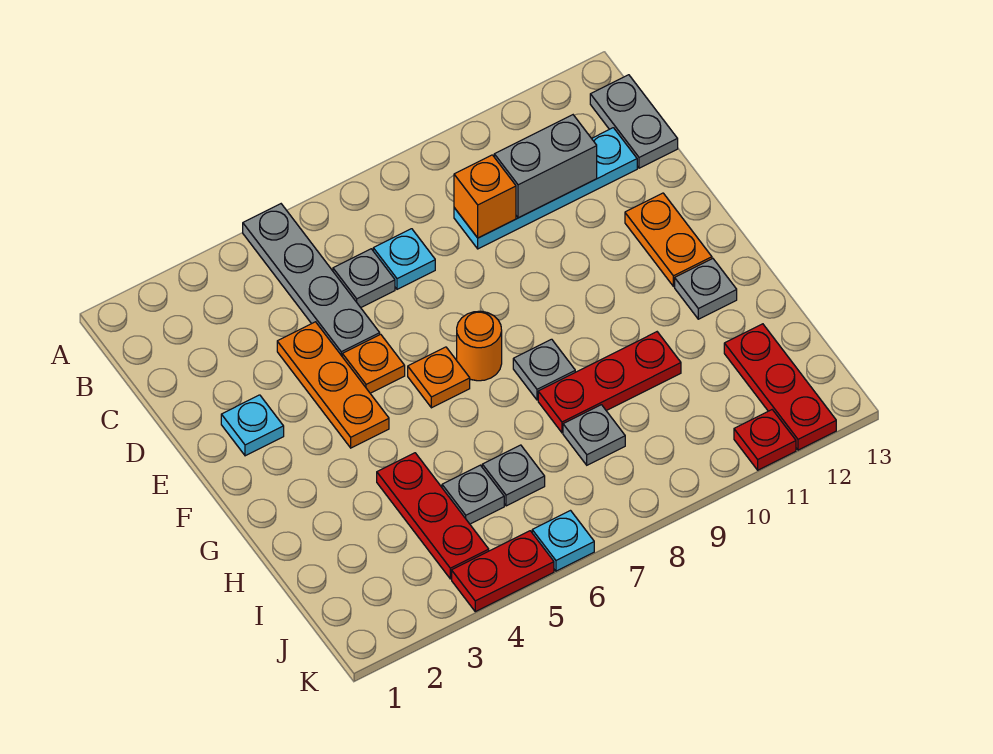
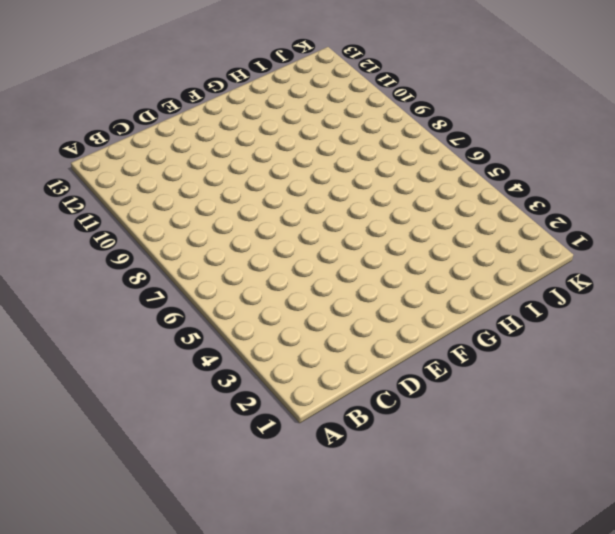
none -> grey 1x4 plate [243,204,380,356]
none -> grey 1x2 plate [590,75,678,168]
none -> grey 1x1 plate [333,249,395,308]

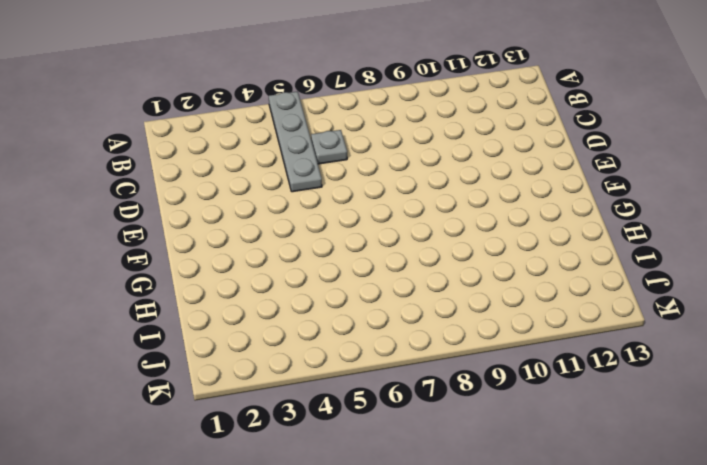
none -> grey 1x2 plate [590,75,678,168]
none -> cyan 1x1 plate [373,229,435,289]
none -> cyan 1x4 plate [454,128,637,249]

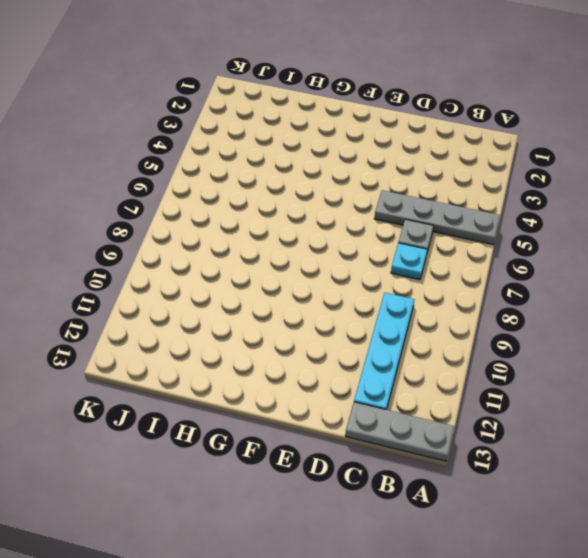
grey 1x3 plate [345,402,454,461] -> grey 1x2 plate [590,75,678,168]
none -> orange 1x3 plate [277,322,389,448]
none -> cyan 1x1 plate [221,395,284,456]
none -> orange 1x1 plate [342,334,405,393]

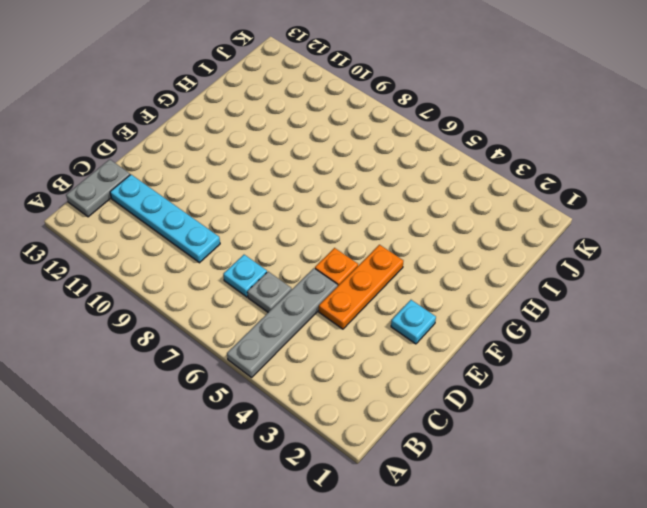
none -> orange 1x2 plate [625,193,712,287]
none -> orange 1x1 plate [408,347,470,408]
none -> orange 1x1 round brick [457,311,502,381]

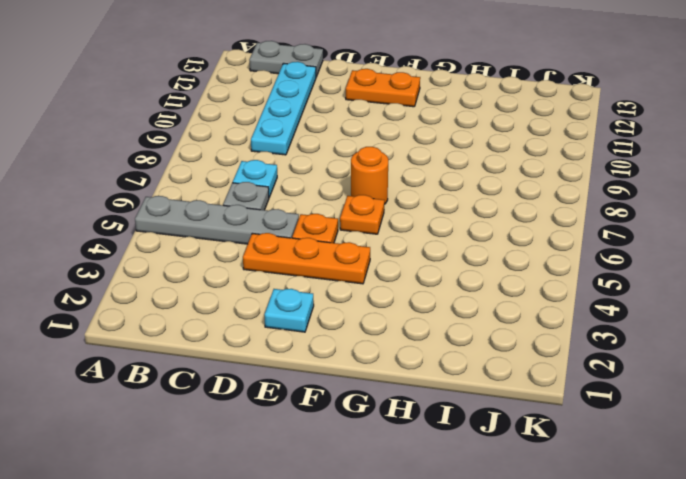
none -> grey 1x1 plate [513,339,575,400]
none -> grey 1x1 plate [675,259,737,319]
none -> red 1x3 plate [377,453,489,579]

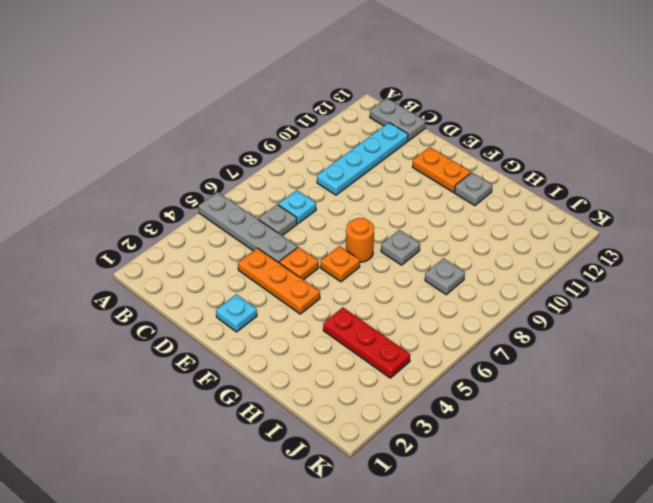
none -> red 1x3 plate [538,332,681,433]
none -> grey 1x1 plate [442,465,504,524]
none -> grey 1x1 plate [482,445,545,506]

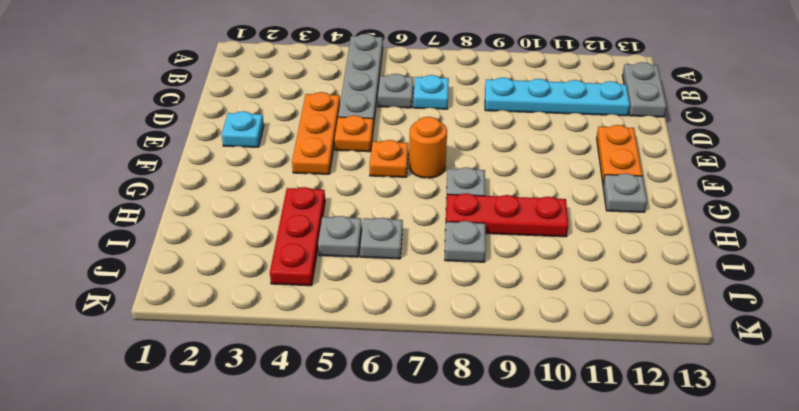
none -> red 1x3 plate [724,324,836,450]
none -> red 1x2 plate [452,531,554,612]
none -> cyan 1x1 plate [532,511,594,571]

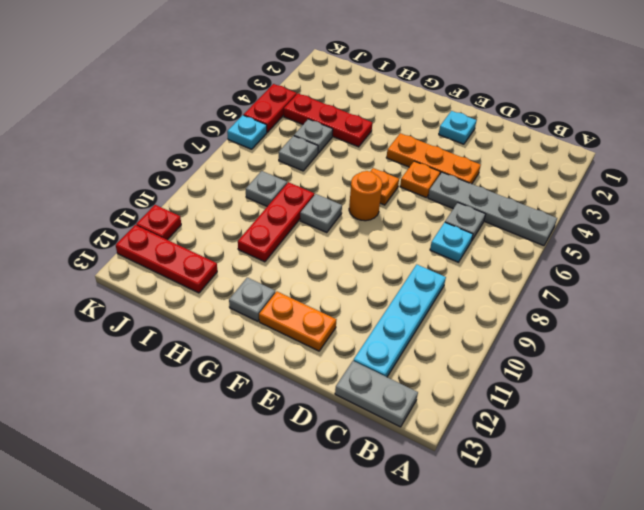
none -> orange 1x1 brick [454,155,516,238]
none -> grey 1x2 brick [494,115,597,218]

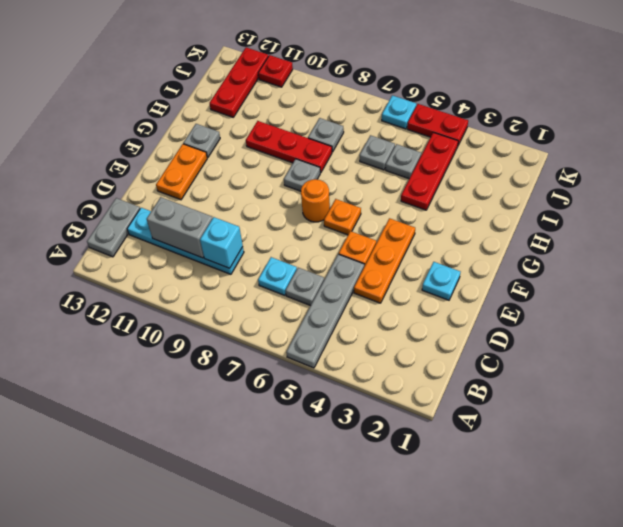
cyan 1x1 brick [200,217,243,268] -> orange 1x1 brick [454,155,516,238]

